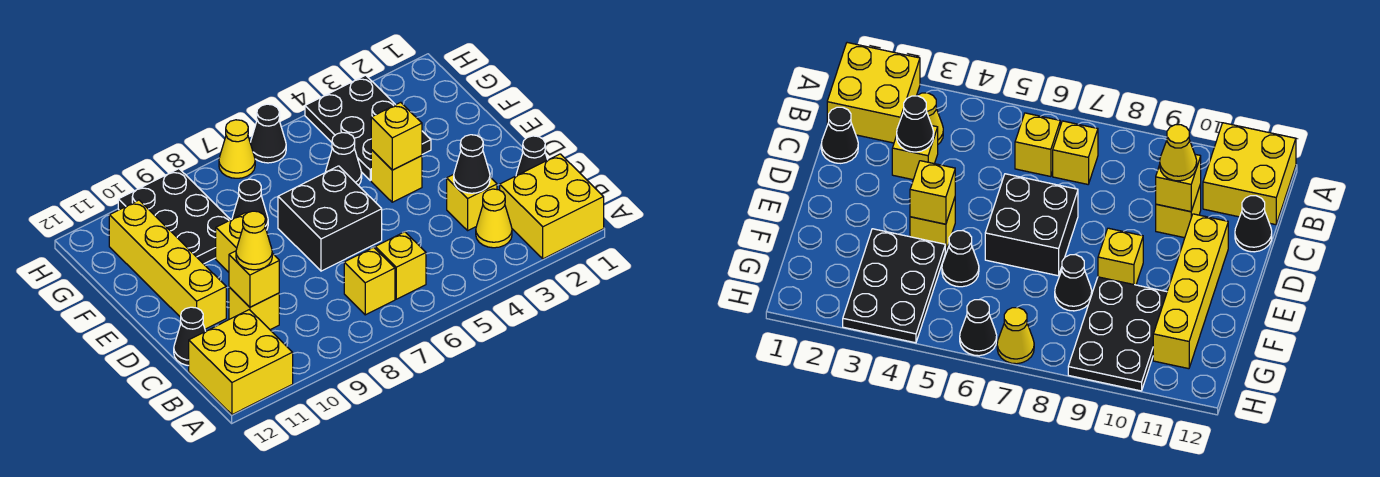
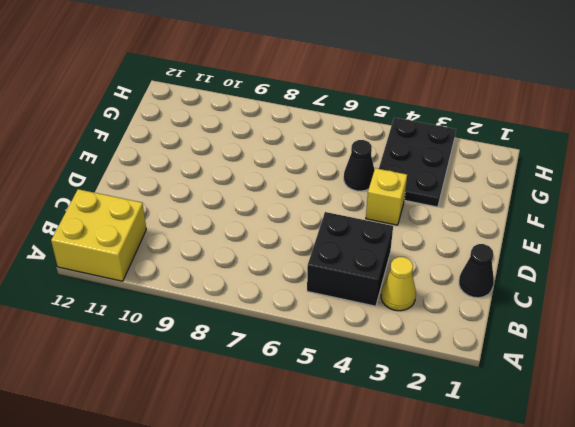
black 2x2 brick [307,212,393,306] -> black 2x2 brick moved to [278,166,382,271]
none -> yellow 2x2 brick [500,154,604,259]
none -> yellow 1x1 brick [375,232,426,299]
none -> yellow 1x1 brick [344,247,395,315]

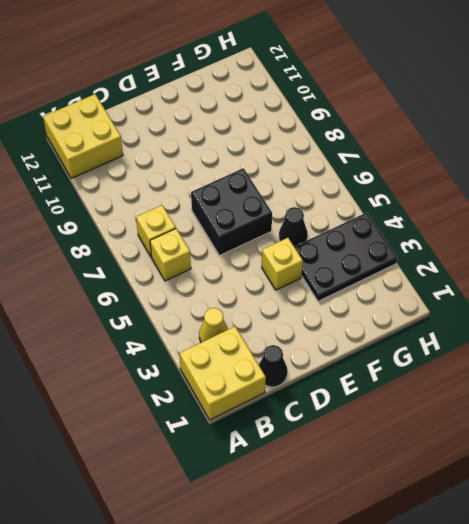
none -> yellow 1x1 brick [447,175,497,230]
none -> yellow 1x1 brick [229,287,279,330]
none -> black 1x1 cone [174,307,205,366]

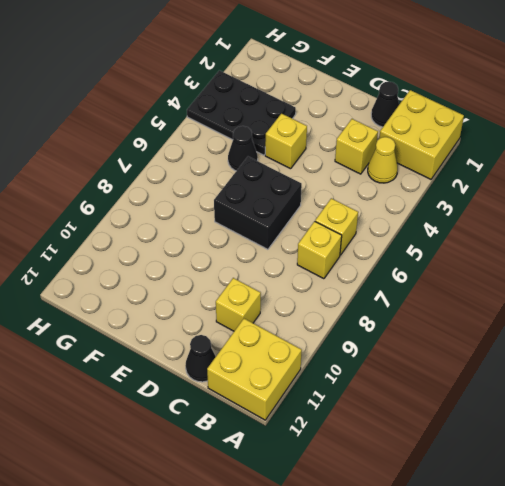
none -> yellow 1x4 brick [109,200,226,329]
none -> yellow 1x1 brick [216,213,246,272]
none -> black 1x1 cone [232,179,268,230]

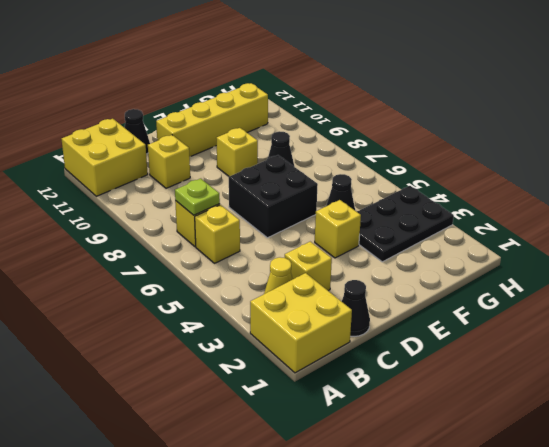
lime 1x1 plate [175,179,220,215] -> none
none -> black 2x3 plate [118,169,231,264]
none -> black 1x1 cone [250,104,286,163]
none -> yellow 1x1 cone [219,120,255,178]

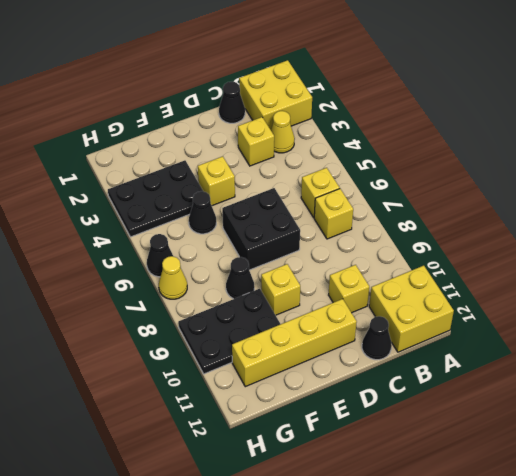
none -> black 1x1 cone [454,135,490,193]
none -> yellow 1x1 brick [229,251,279,307]
none -> yellow 1x1 brick [371,102,422,170]

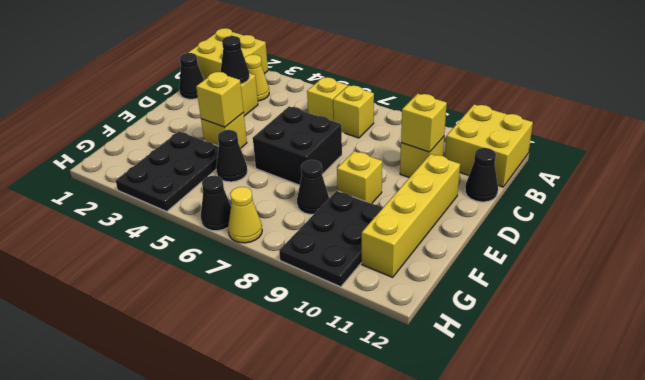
none -> yellow 1x1 cone [236,211,272,270]

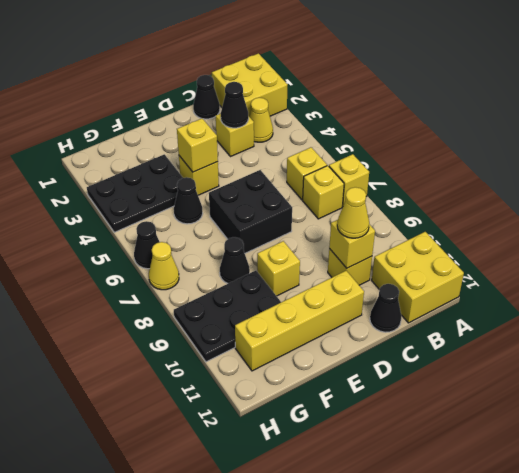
yellow 1x1 brick [329,154,369,206] -> none

